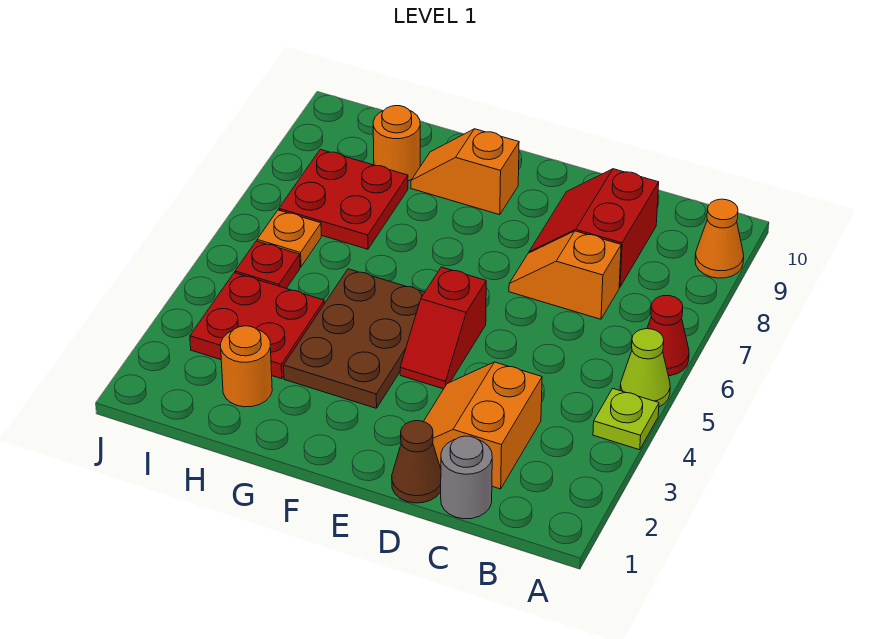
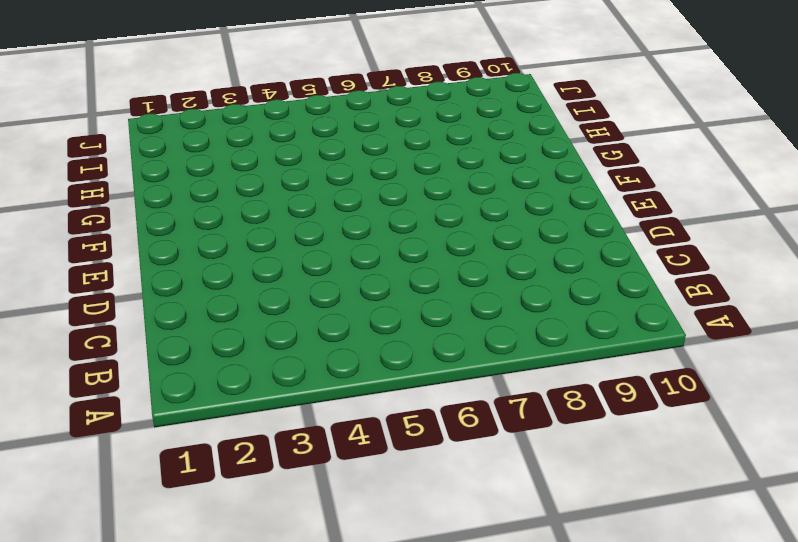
none -> lime 1x1 plate [593,389,659,450]
none -> lime 1x1 cone [620,329,670,407]
none -> red 1x1 cone [647,296,689,376]

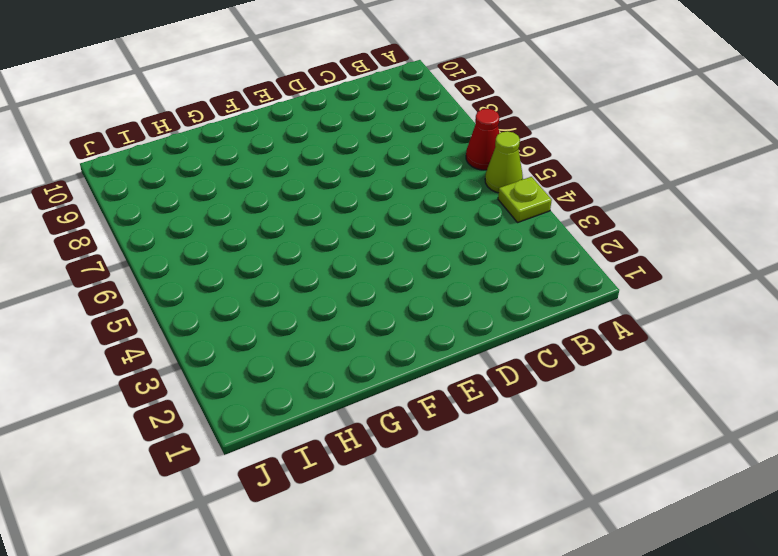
none -> orange 1x1 cone [695,199,744,278]
none -> grey 1x1 round brick [441,436,492,519]
none -> orange 2x2 slope [423,362,542,489]

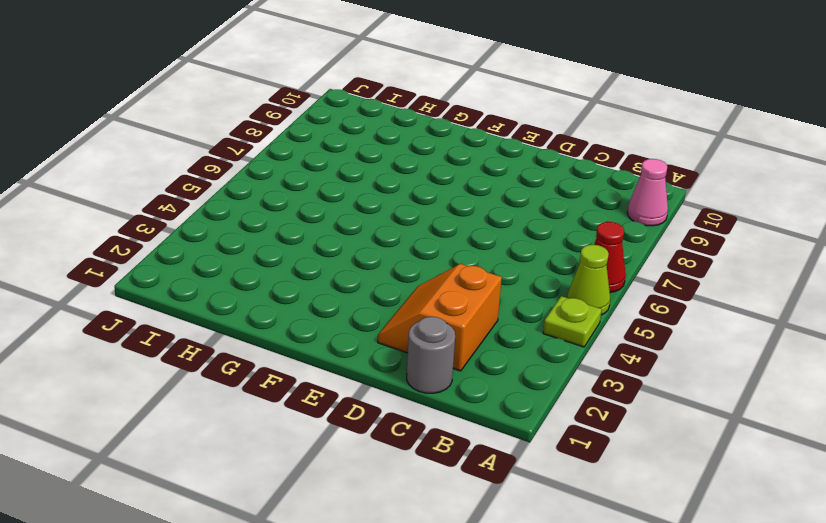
pink 1x1 cone [627,159,668,226] -> orange 1x1 cone [695,199,744,278]
none -> orange 1x2 slope [509,231,621,319]
none -> red 2x2 slope [529,169,659,287]
none -> brown 1x1 cone [392,421,441,503]

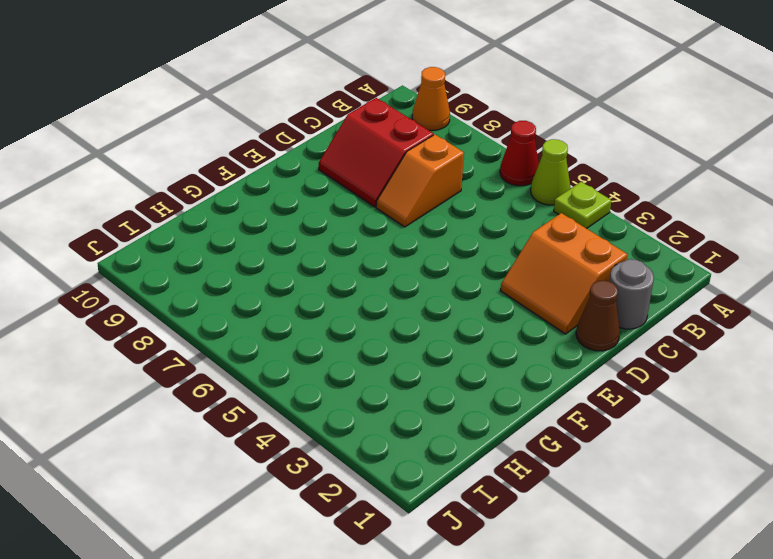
none -> red 1x2 slope [400,267,486,389]
none -> brown 2x3 plate [284,269,425,408]
none -> orange 1x2 slope [411,129,519,215]

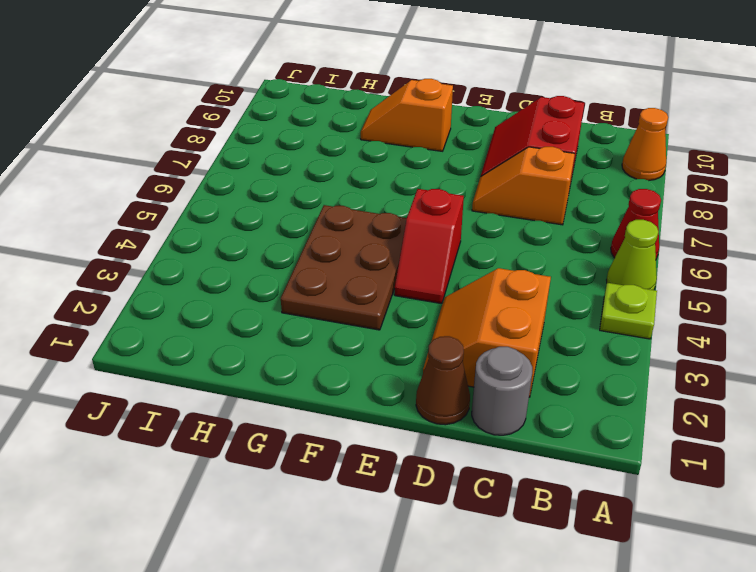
none -> orange 1x1 round brick [221,326,272,407]
none -> red 2x2 plate [190,273,324,379]
none -> red 2x2 plate [279,149,408,249]

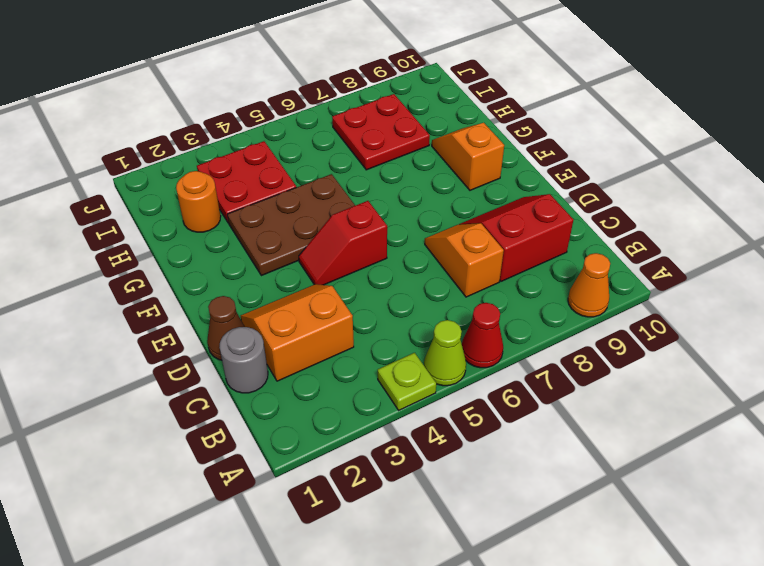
none -> orange 1x1 round brick [373,106,420,181]
none -> red 1x1 plate [235,241,300,289]
none -> orange 1x1 plate [257,210,321,267]

